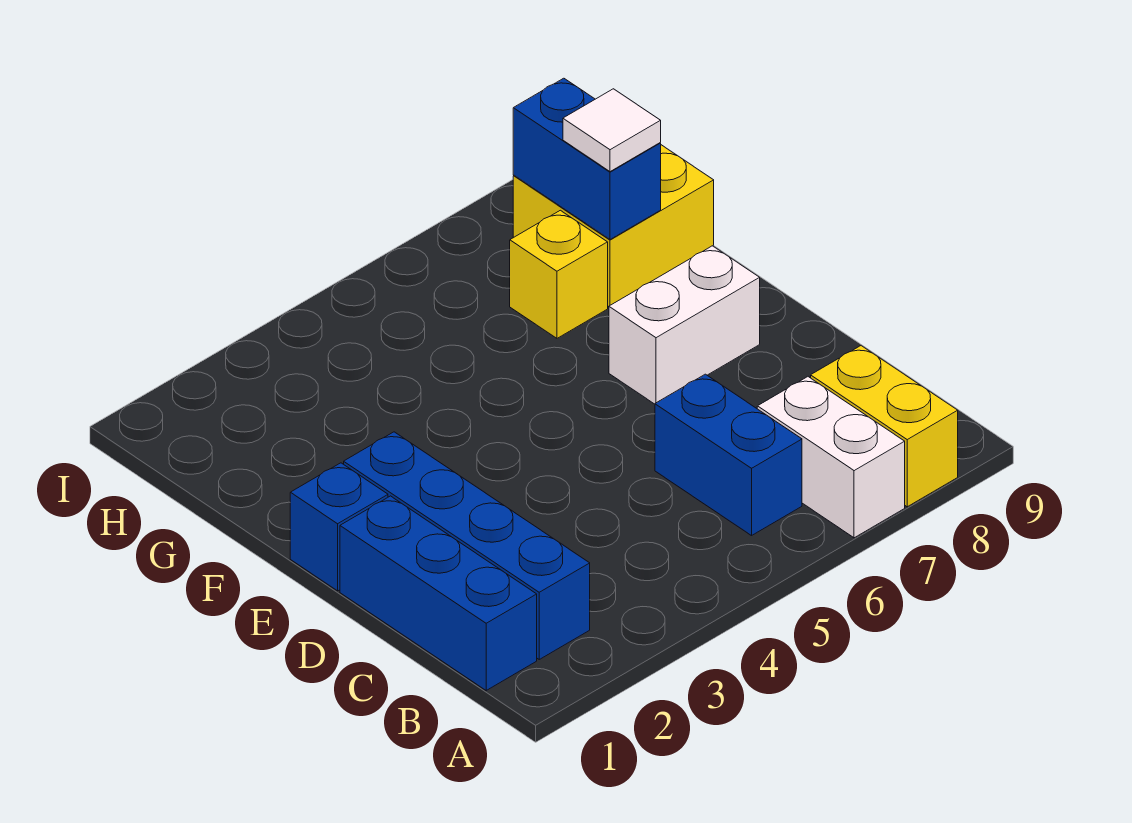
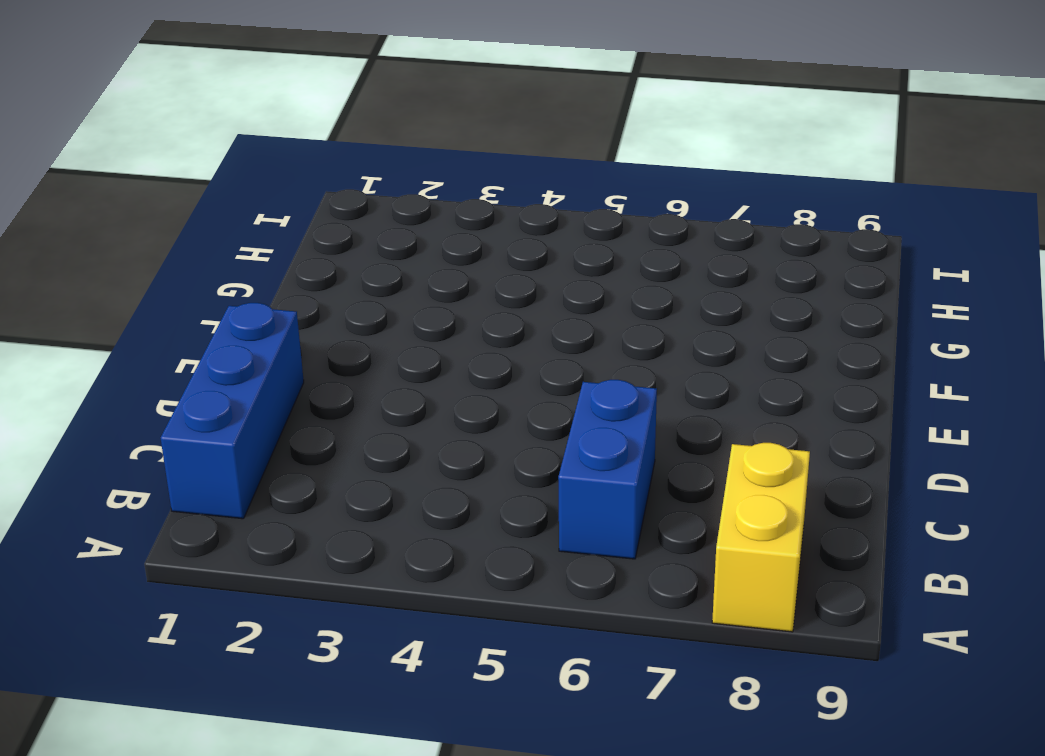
none -> white 1x2 brick [757,377,905,538]
none -> blue 1x4 brick [344,432,590,659]

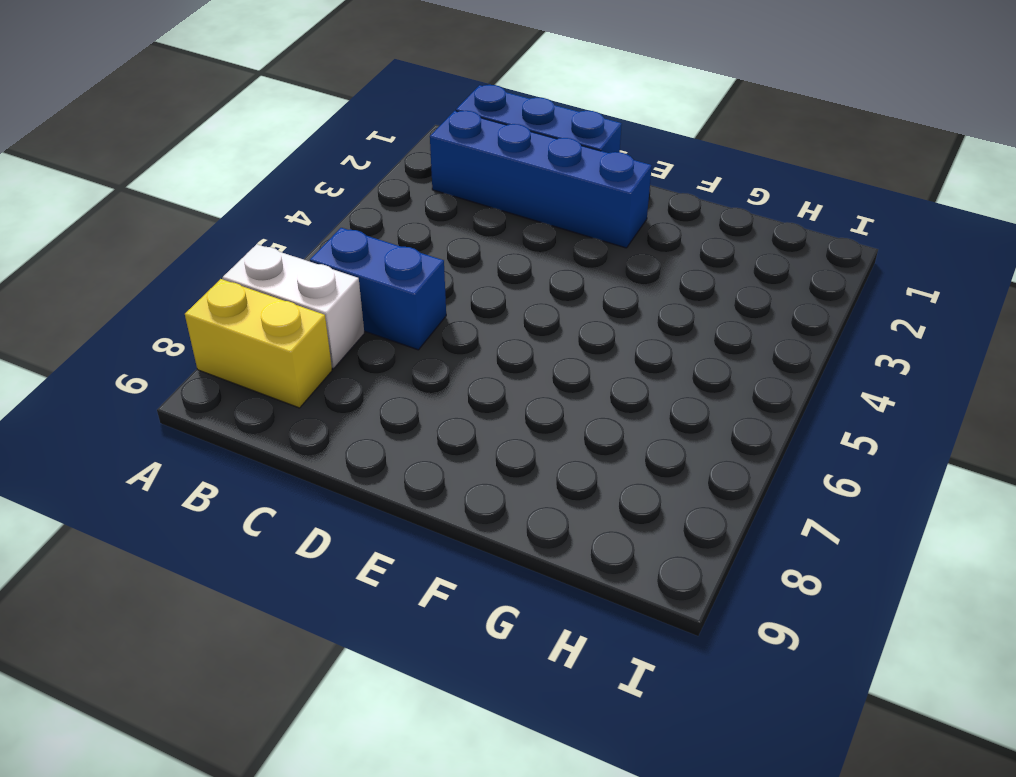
none -> blue 1x1 brick [290,463,388,591]
none -> white 1x2 brick [609,246,760,404]

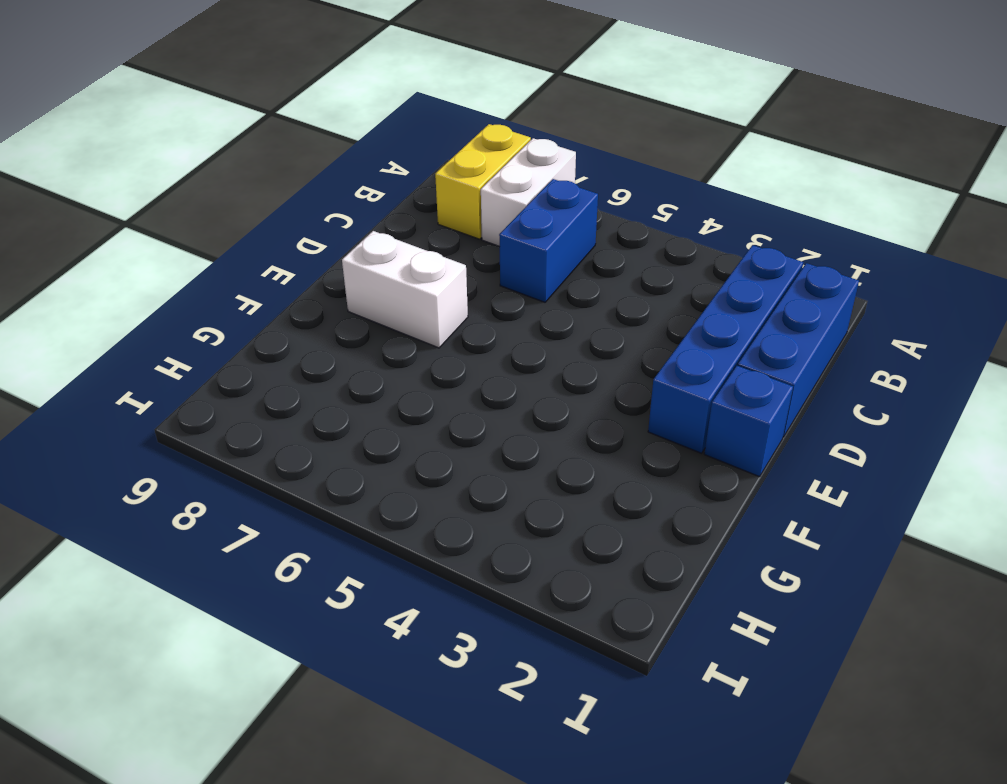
none -> yellow 1x1 brick [510,210,608,338]
none -> yellow 2x2 brick [513,145,714,307]

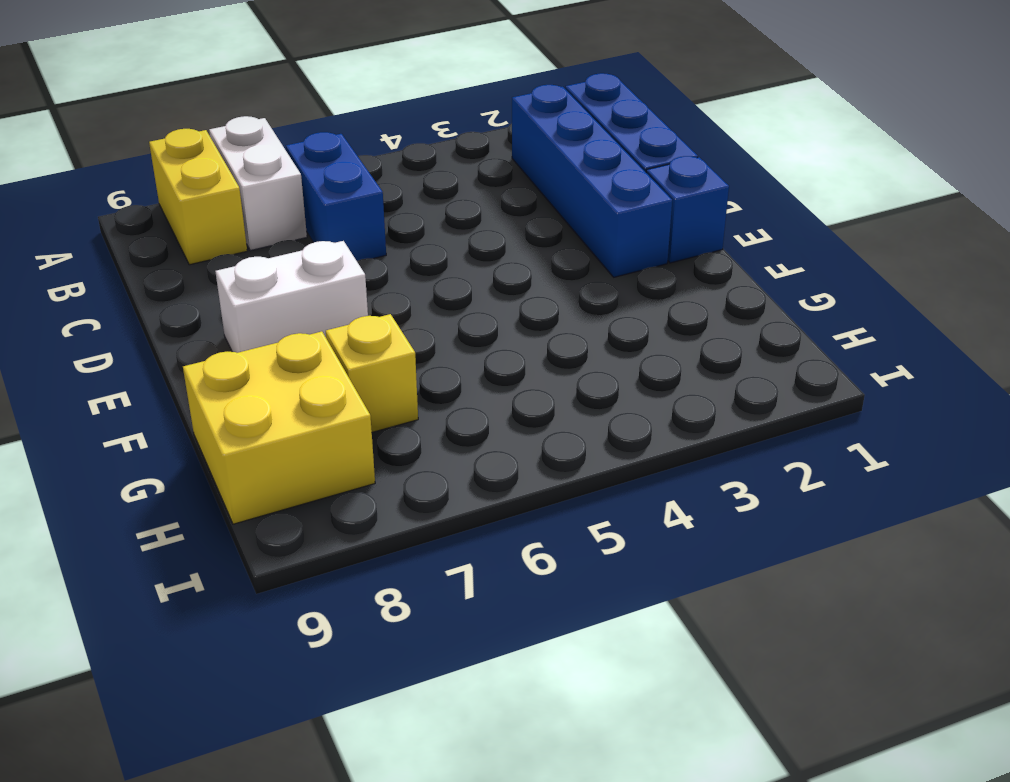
none -> blue 1x2 brick [513,78,661,239]
none -> white 1x1 tile [563,89,661,172]

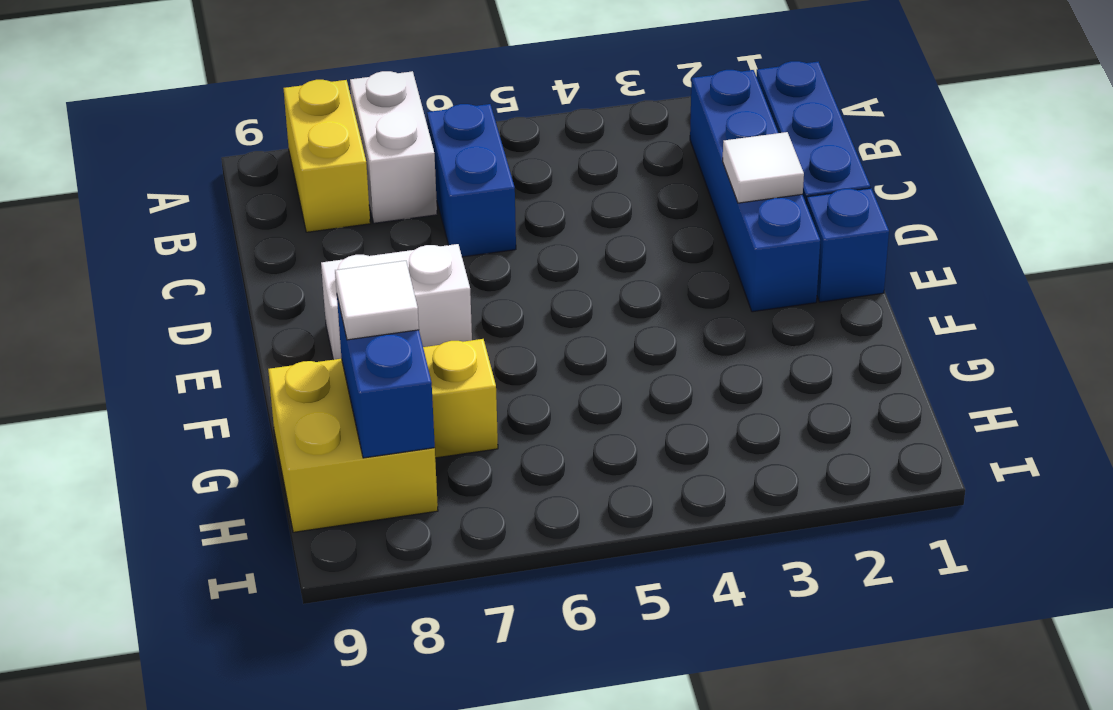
white 1x1 tile [723,132,804,203] -> none

